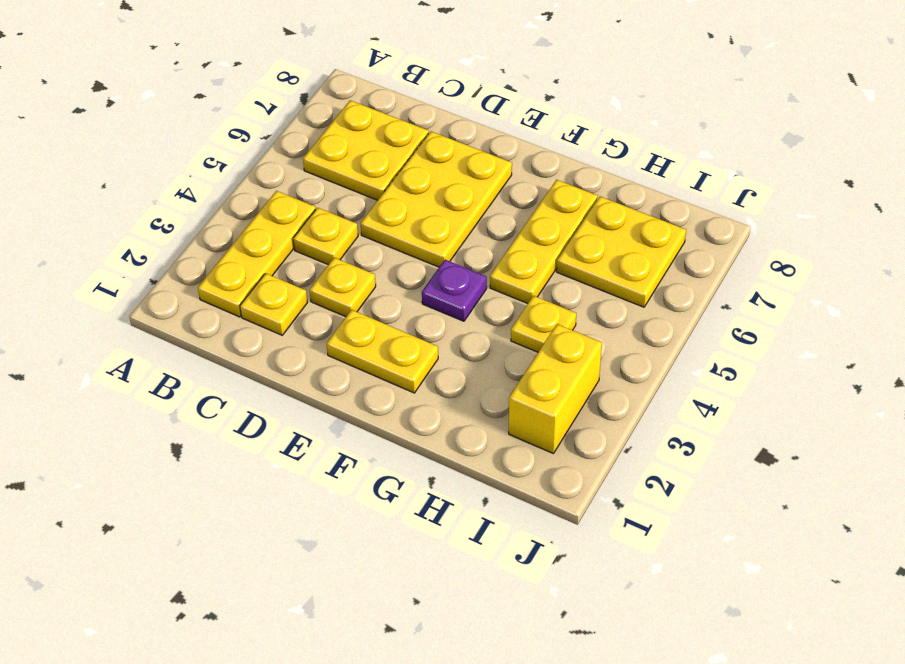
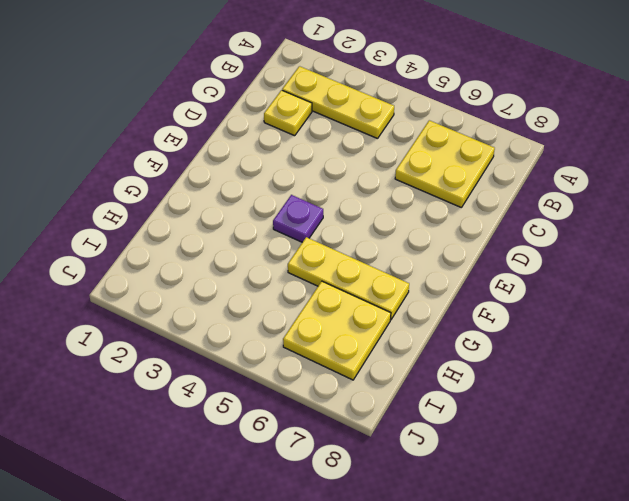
none -> yellow 1x1 plate [293,208,358,265]
none -> yellow 1x1 plate [310,258,376,317]
none -> yellow 2x3 plate [360,132,512,267]

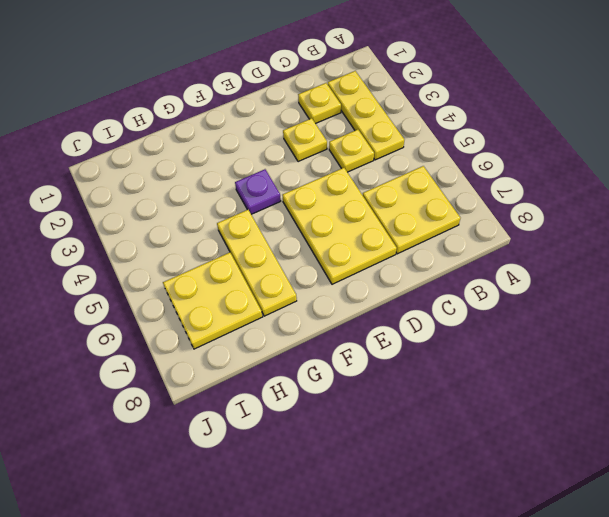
none -> yellow 1x2 plate [326,310,438,393]
none -> yellow 1x1 plate [511,296,576,352]
none -> yellow 1x2 brick [509,324,602,454]

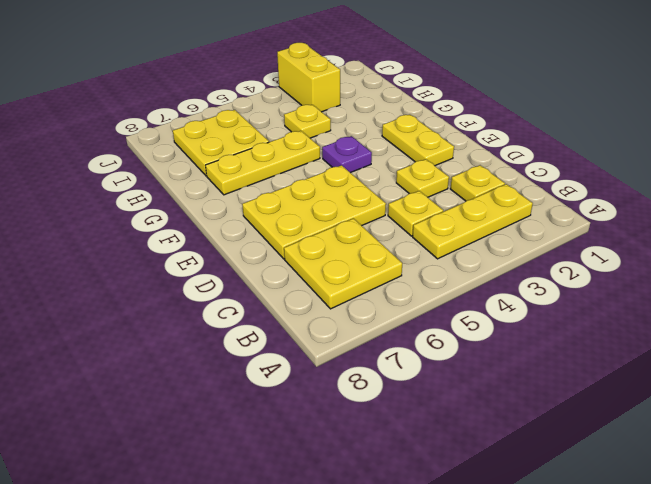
yellow 1x2 brick [277,43,340,112] -> yellow 1x2 brick turned to [509,324,602,454]

